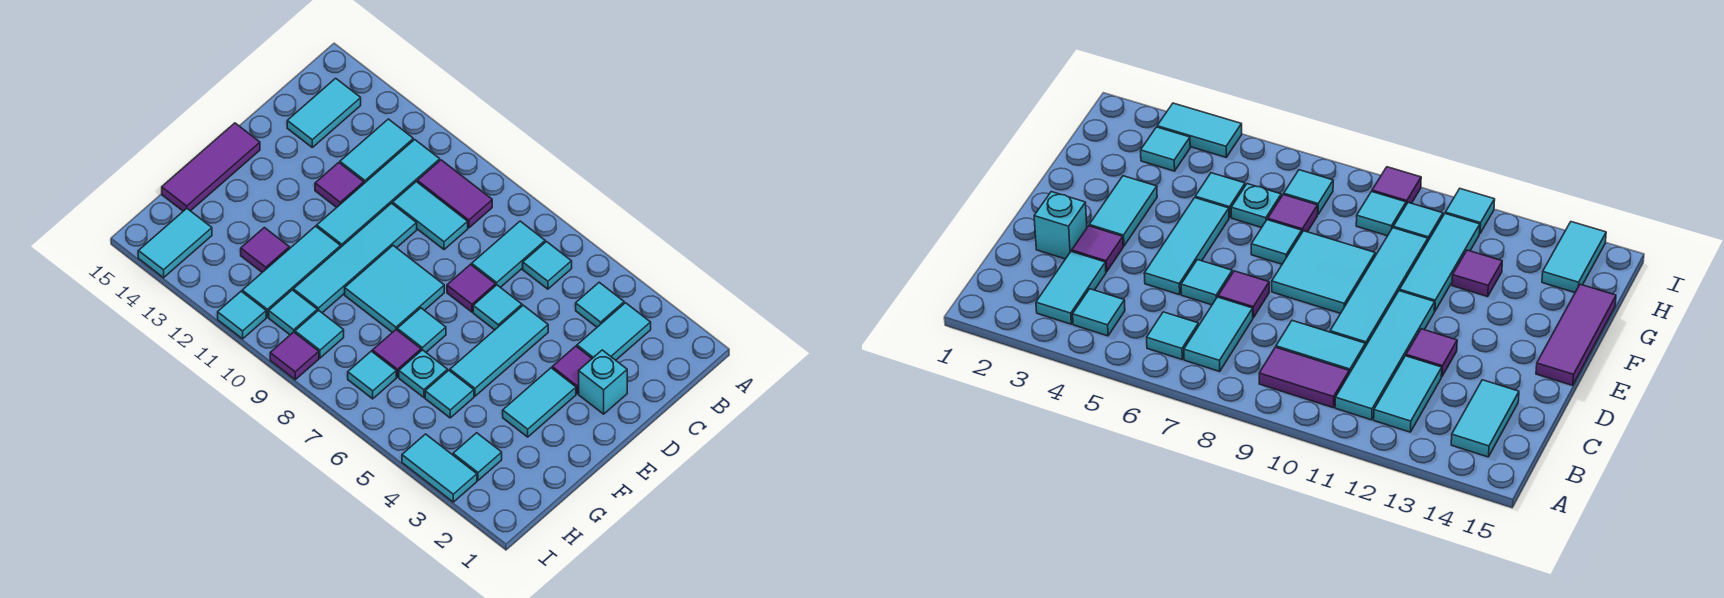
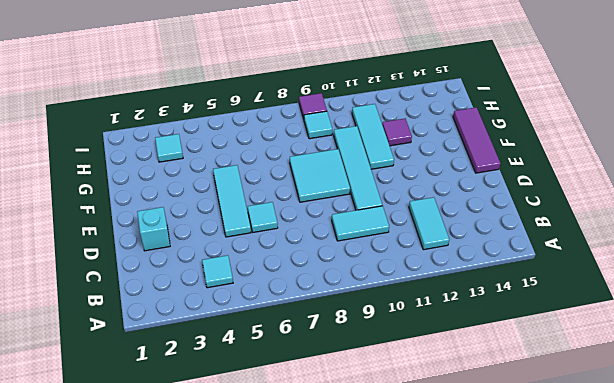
none -> cyan 1x2 tile [577,303,651,360]
none -> cyan 1x1 tile [523,242,572,289]
none -> cyan 1x2 tile [472,221,545,287]
none -> purple 1x2 tile [417,160,492,228]

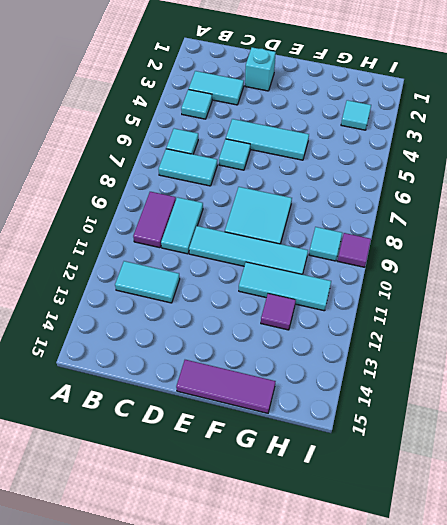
none -> cyan 1x4 tile [317,140,440,247]
none -> cyan 1x2 tile [287,78,361,147]
none -> purple 1x1 tile [552,346,592,394]
none -> purple 1x1 tile [447,265,496,312]

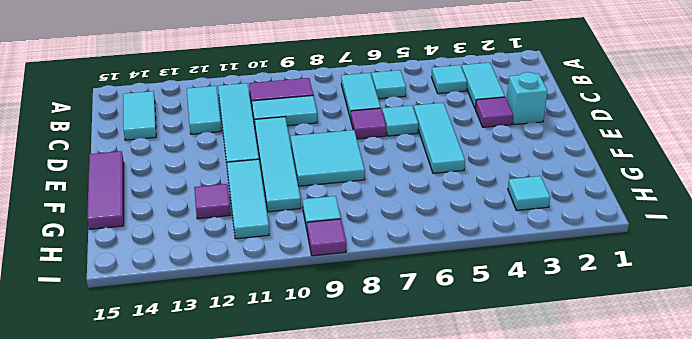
none -> purple 1x1 tile [315,163,364,207]
none -> cyan 1x2 tile [503,368,576,437]
none -> cyan 1x1 tile [397,308,446,352]
none -> cyan 1x1 tile [425,370,474,418]

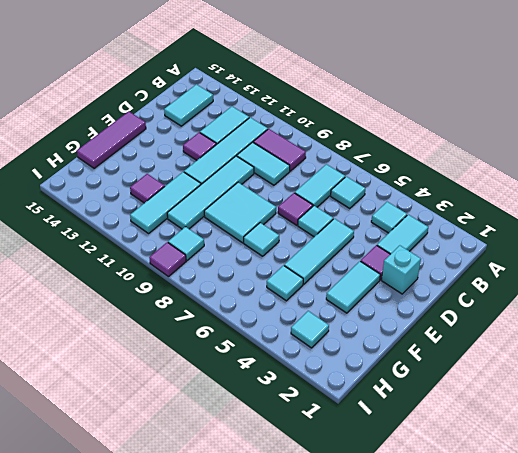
none -> cyan 1x1 plate [399,350,448,397]
none -> purple 1x1 tile [372,330,421,377]
none -> cyan 1x1 tile [348,351,396,399]
none -> cyan 1x1 tile [269,290,317,335]

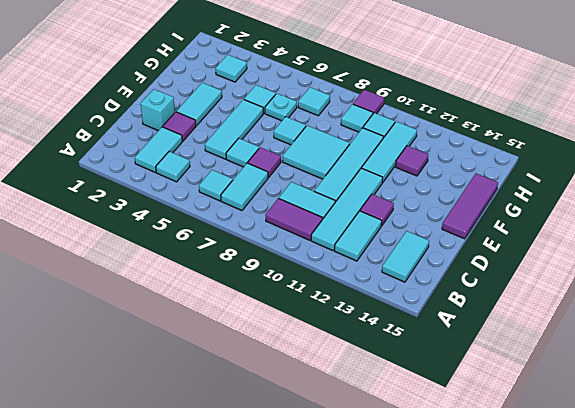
none -> purple 1x1 tile [372,330,421,377]
none -> cyan 1x2 tile [138,209,212,278]
none -> cyan 1x2 tile [402,434,477,502]
none -> cyan 1x1 tile [218,291,266,339]

